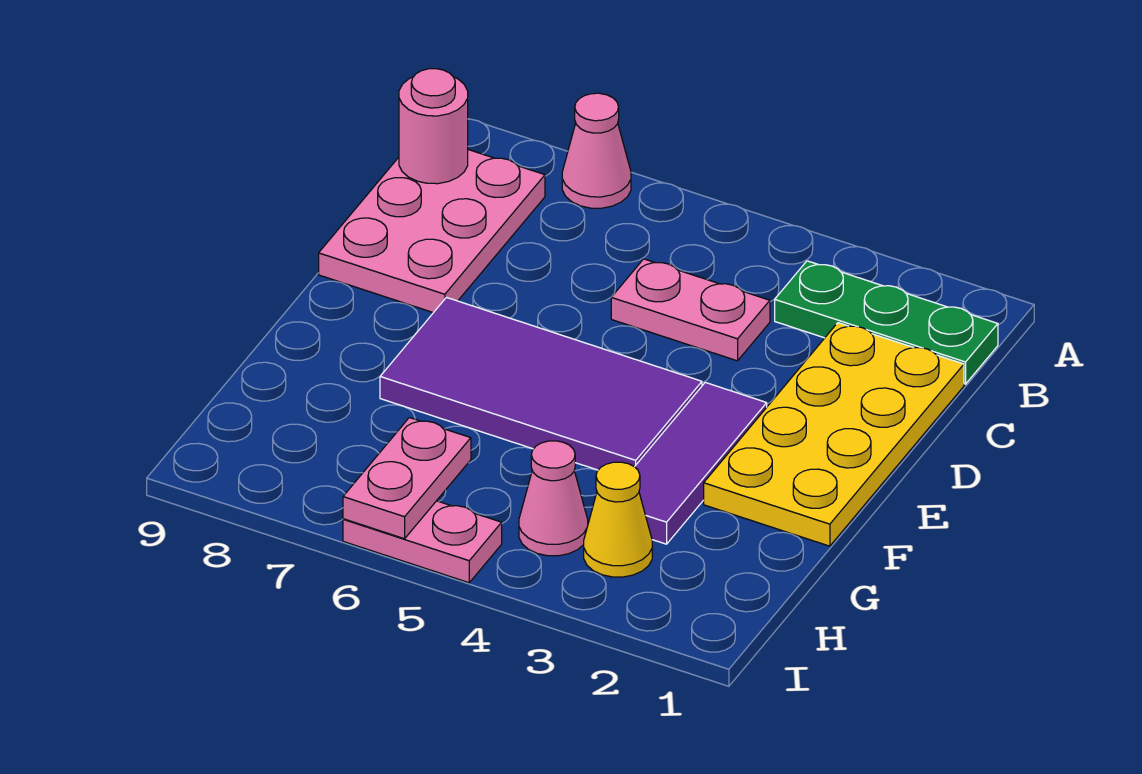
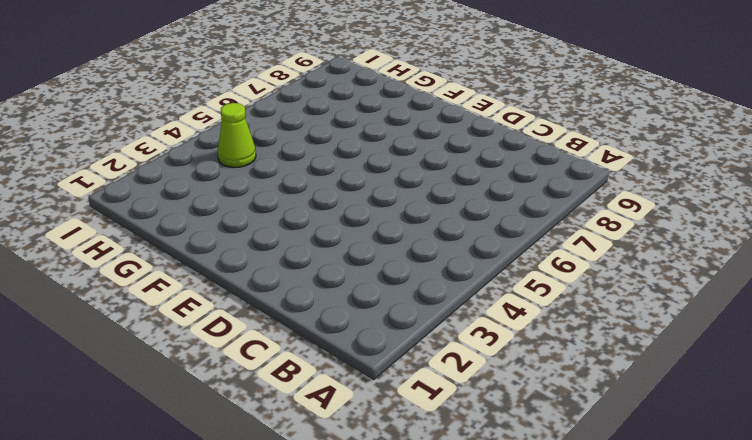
lime 1x1 cone [218,103,256,168] -> pink 1x1 cone [519,441,588,556]
none -> pink 1x1 cone [562,93,631,208]
none -> green 1x3 plate [775,261,998,384]
none -> pink 2x3 plate [319,150,545,313]

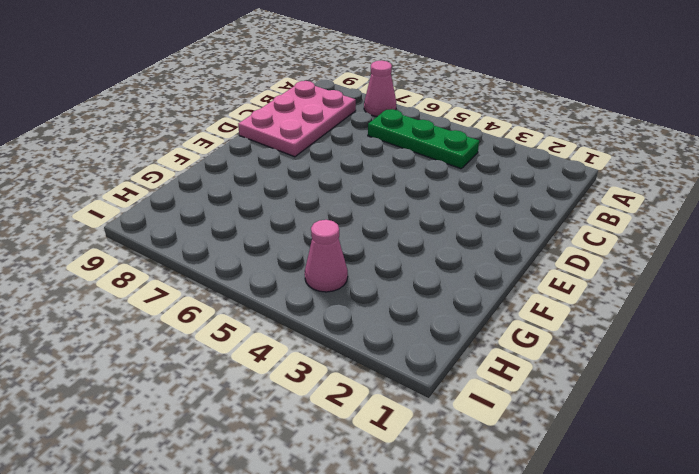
green 1x3 plate [368,109,479,169] -> green 1x3 plate moved to [775,261,998,384]
none -> yellow 2x4 plate [704,323,964,546]
none -> pink 1x2 plate [611,259,770,361]
none -> purple 1x3 tile [635,382,767,544]

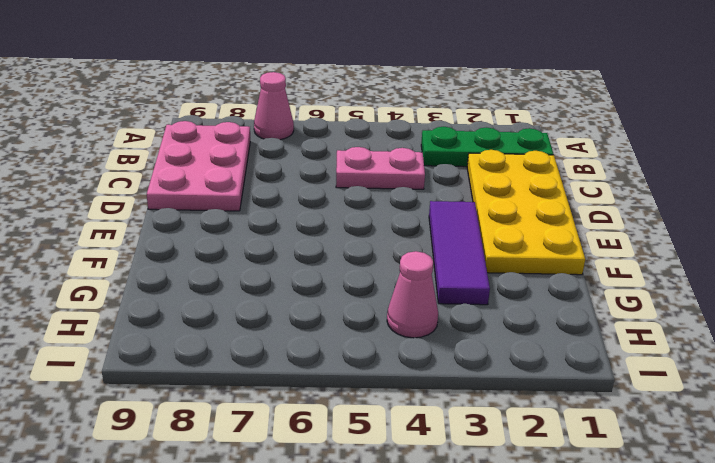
none -> purple 2x4 tile [380,298,702,470]
none -> yellow 1x1 cone [584,462,652,577]
none -> pink 1x2 plate [343,501,502,583]

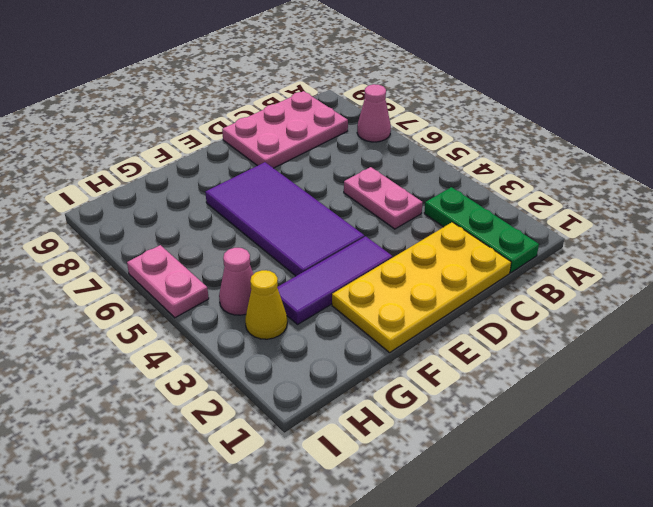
none -> pink 1x1 round brick [399,69,468,184]
none -> pink 1x2 plate [343,418,471,539]

